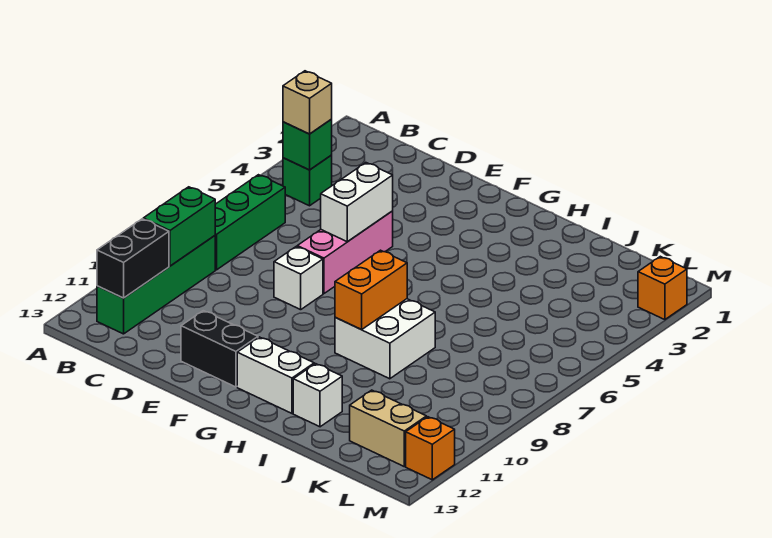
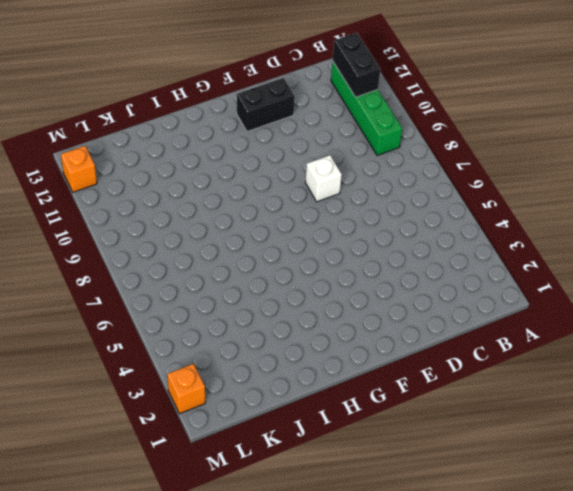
none -> green 1x1 brick [283,155,332,206]
none -> green 1x3 brick [215,175,285,270]
none -> pink 1x3 brick [297,211,393,294]

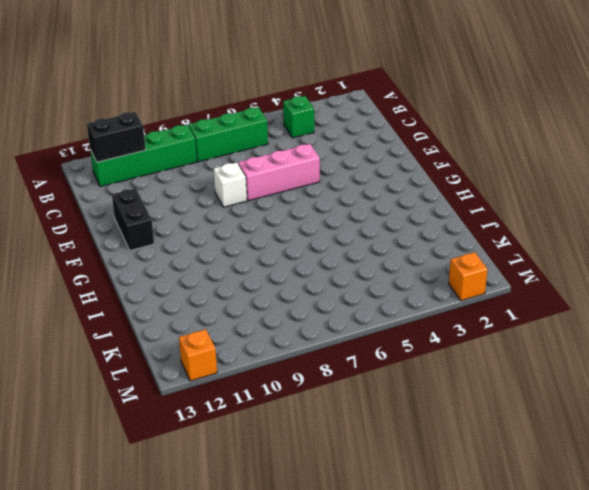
none -> white 1x2 brick [237,337,314,413]
none -> white 2x2 brick [335,299,435,379]
none -> white 1x1 brick [293,364,342,427]

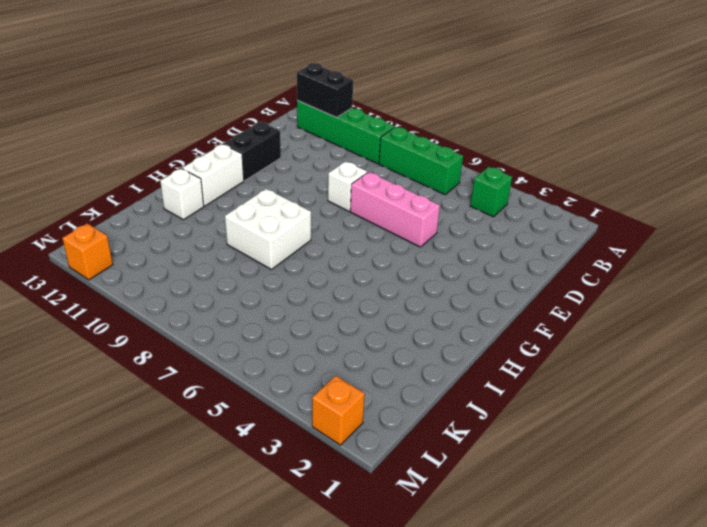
none -> tan 1x2 brick [350,390,426,466]
none -> green 1x1 brick [283,119,332,170]
none -> green 1x2 brick [143,187,215,266]

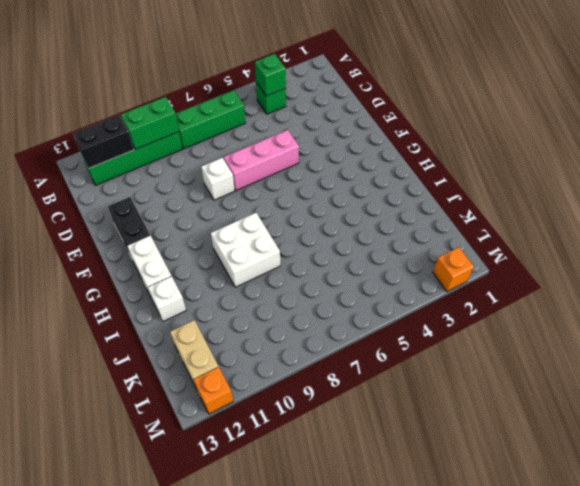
none -> white 1x2 brick [321,163,393,241]
none -> orange 1x2 brick [335,250,407,330]
none -> tan 1x1 brick [283,71,332,134]

